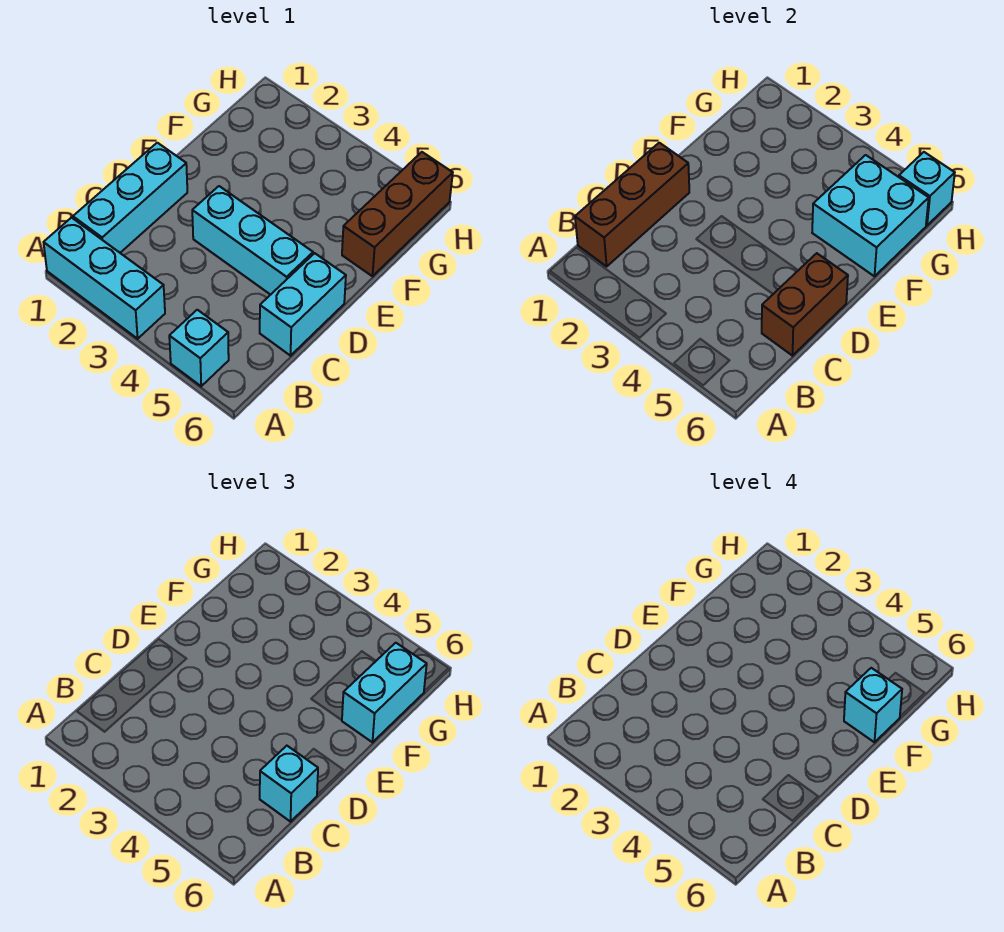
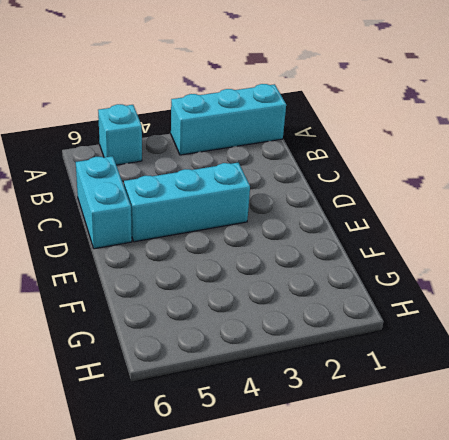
none -> cyan 1x3 brick [73,143,187,253]
none -> brown 1x3 brick [342,152,453,276]
none -> brown 1x3 brick [575,143,689,266]

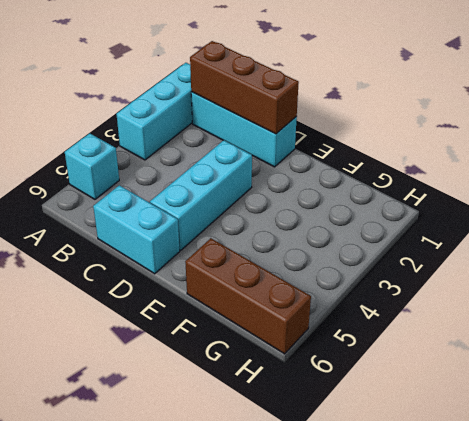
none -> brown 1x2 brick [762,253,848,356]
none -> cyan 2x2 brick [812,155,929,276]
none -> cyan 1x1 brick [899,152,955,225]

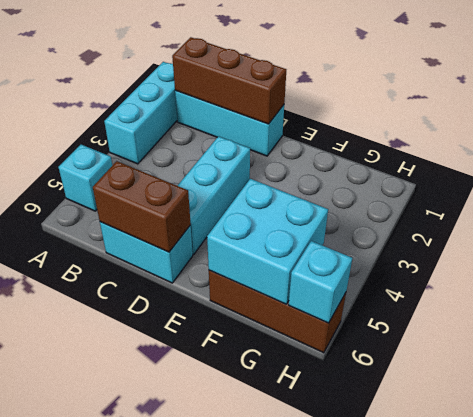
none -> cyan 1x1 brick [260,746,318,822]
none -> cyan 1x2 brick [342,643,427,742]
none -> cyan 1x1 brick [844,668,902,742]

